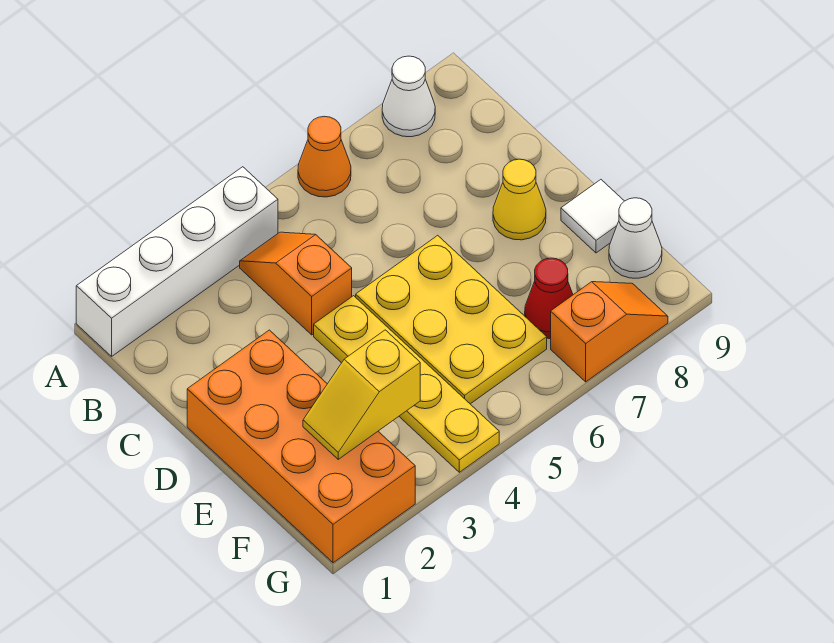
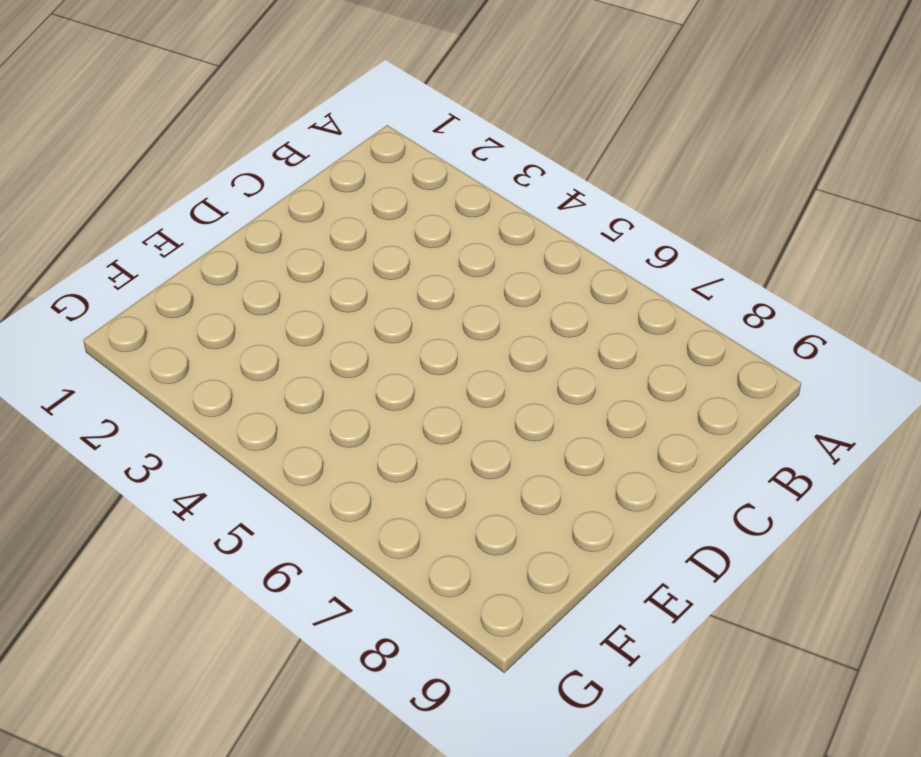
none -> white 1x4 brick [76,167,278,356]
none -> orange 1x1 cone [298,116,351,197]
none -> white 1x1 cone [382,56,435,137]

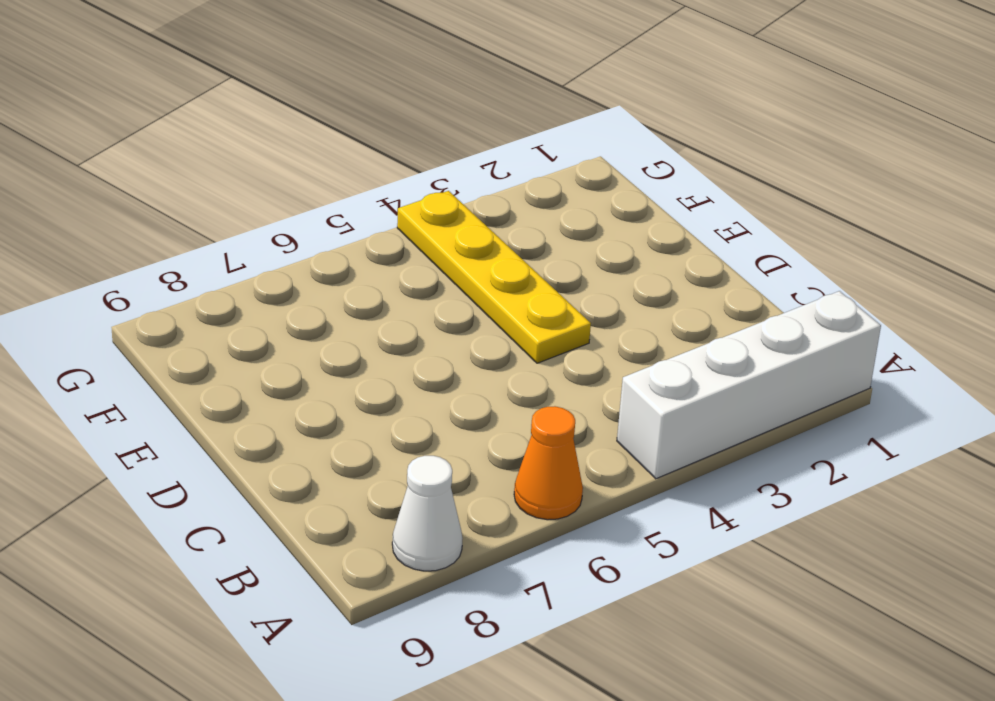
none -> orange 1x2 slope [240,232,352,335]
none -> orange 2x4 brick [187,330,415,563]
none -> yellow 2x3 plate [356,235,547,404]

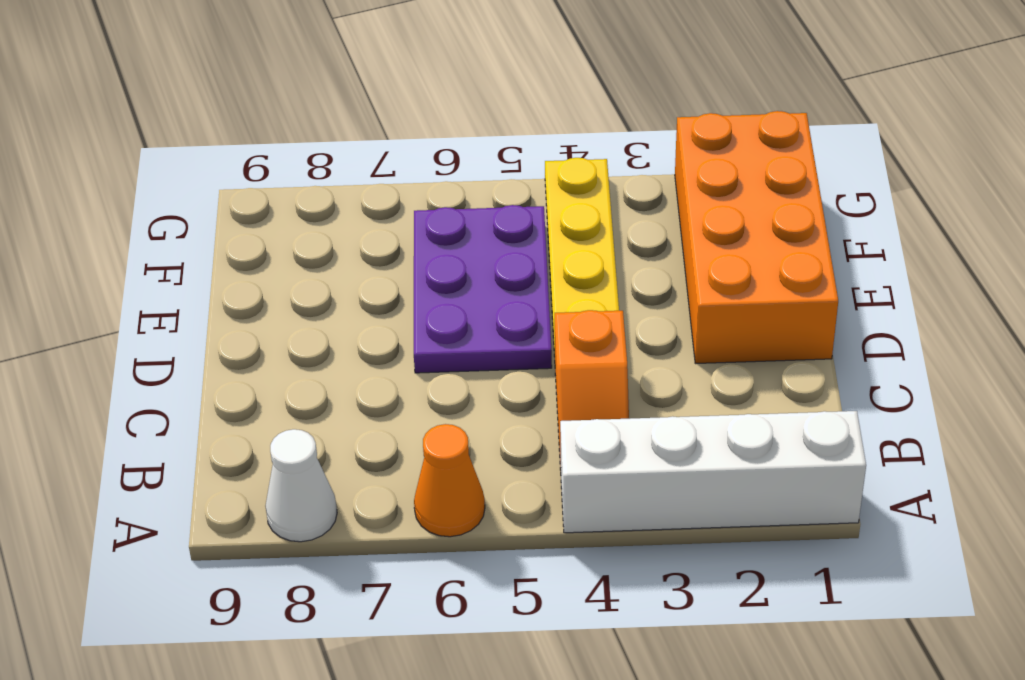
purple 2x3 plate [414,205,552,373] -> yellow 2x3 plate [356,235,547,404]
none -> yellow 1x1 cone [493,159,546,240]
none -> white 1x1 tile [561,180,624,253]
none -> red 1x1 cone [525,258,573,339]

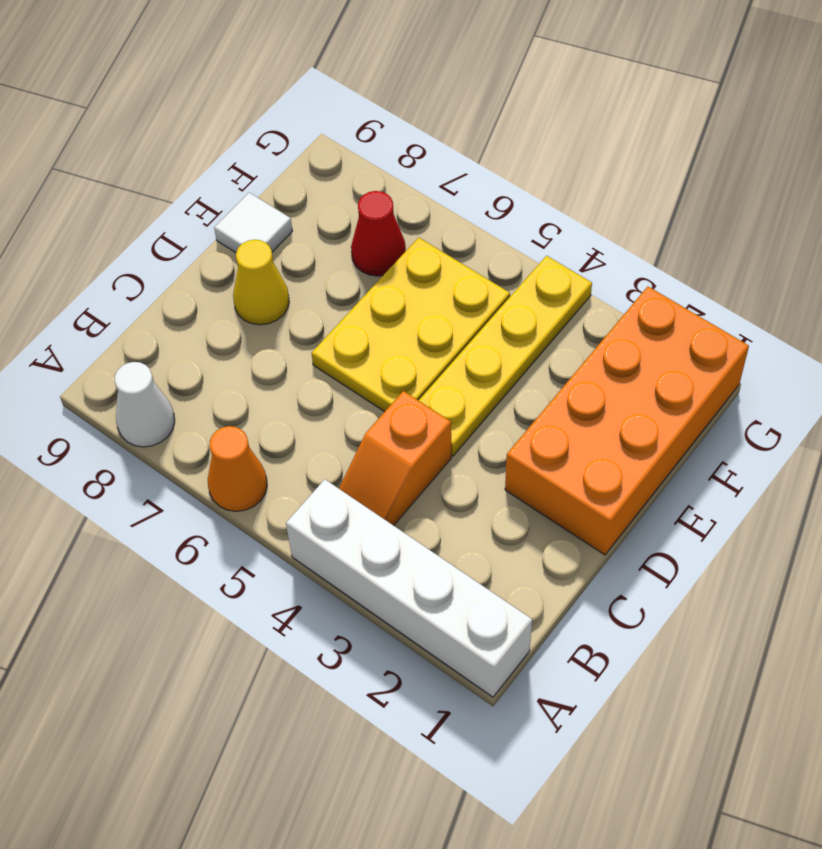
none -> white 1x1 cone [609,198,662,278]
none -> orange 1x2 slope [551,282,668,382]
none -> yellow 1x2 slope [303,330,420,459]

